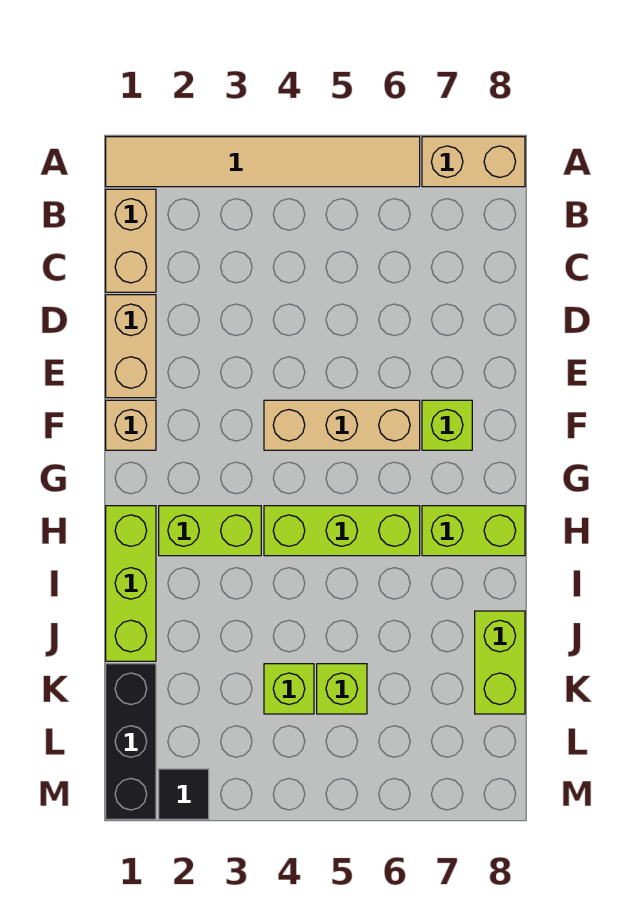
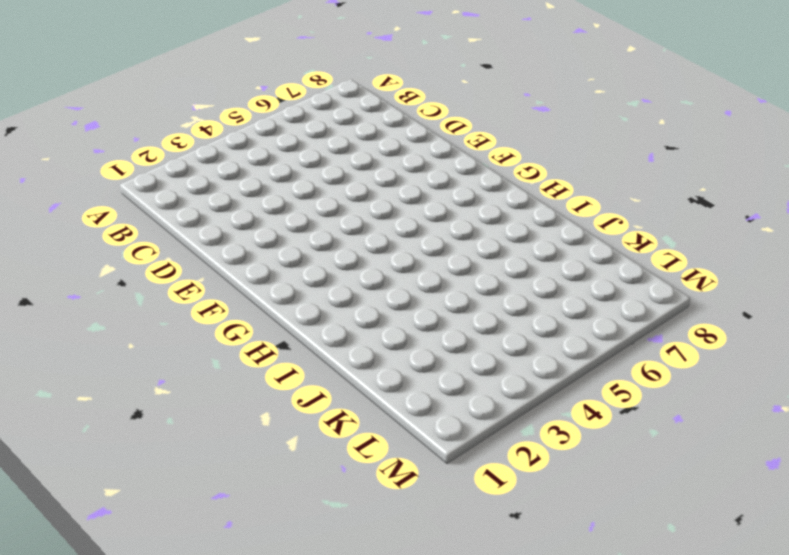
none -> tan 1x6 tile [106,137,420,187]
none -> tan 1x2 brick [422,137,525,187]
none -> tan 1x2 brick [106,189,156,292]

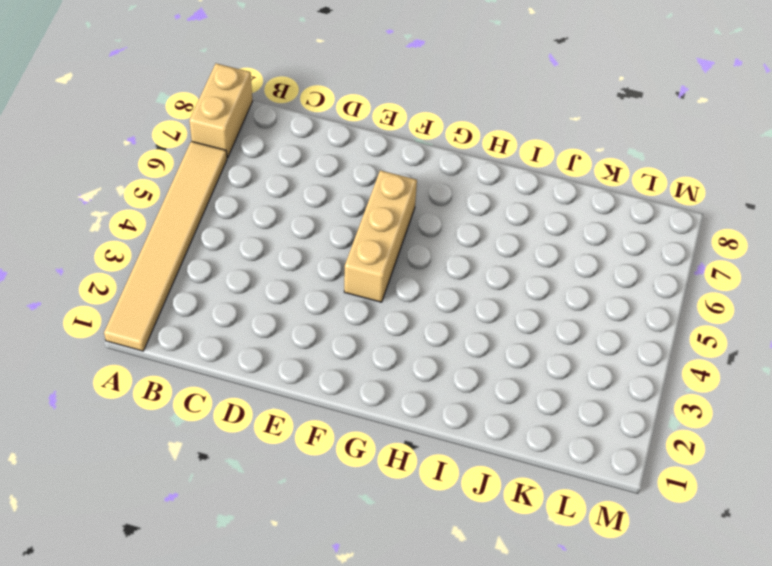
none -> tan 1x2 brick [106,189,156,292]
none -> tan 1x2 brick [106,295,156,398]
none -> tan 1x1 brick [106,400,156,450]

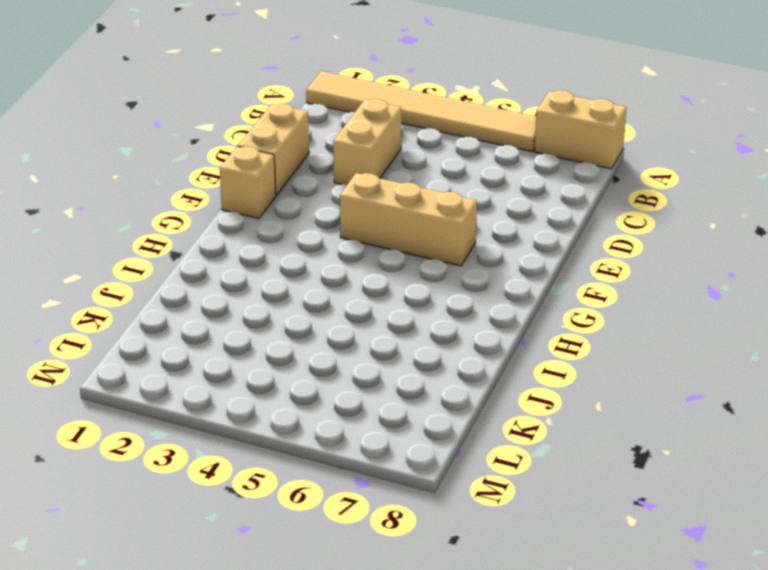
tan 1x2 brick [333,99,401,185] -> tan 1x2 brick moved to [106,189,156,292]
none -> lime 1x1 brick [422,400,472,450]
none -> lime 1x3 brick [106,506,156,661]
none -> lime 1x2 brick [159,506,261,556]

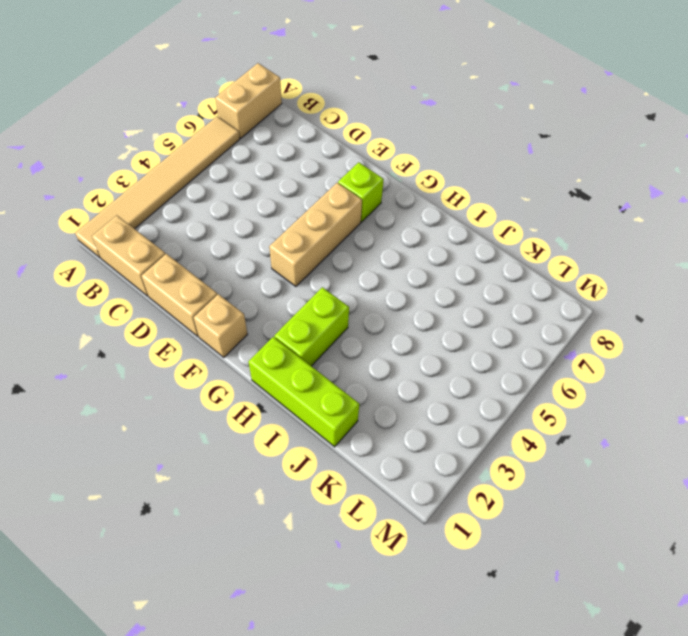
none -> lime 1x3 brick [264,506,420,556]
none -> lime 1x2 brick [422,506,525,556]
none -> lime 1x2 brick [475,611,525,714]

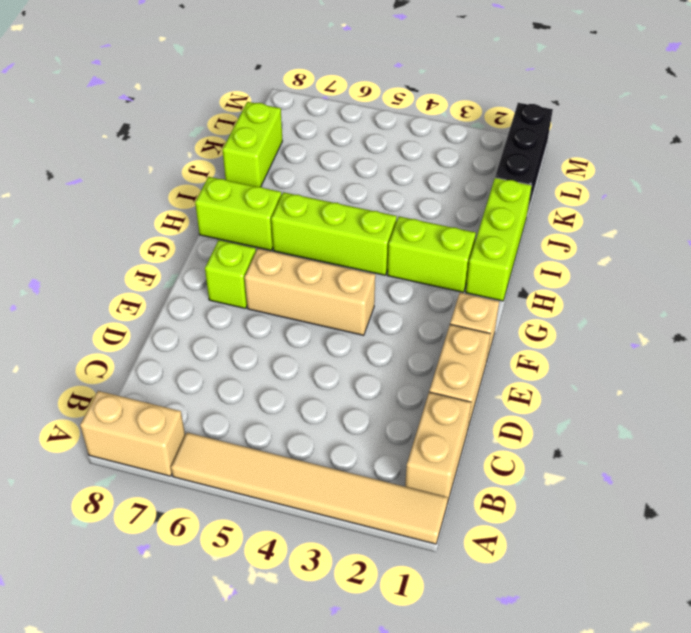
none -> lime 1x1 brick [264,664,314,714]
none -> lime 1x1 brick [317,664,367,714]
none -> black 1x1 tile [159,769,209,819]

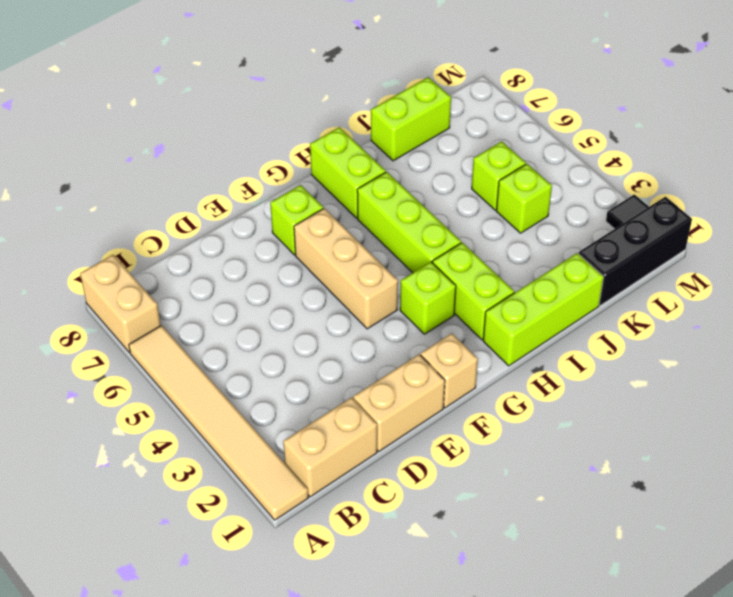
lime 1x1 brick [400,262,456,334] -> none

